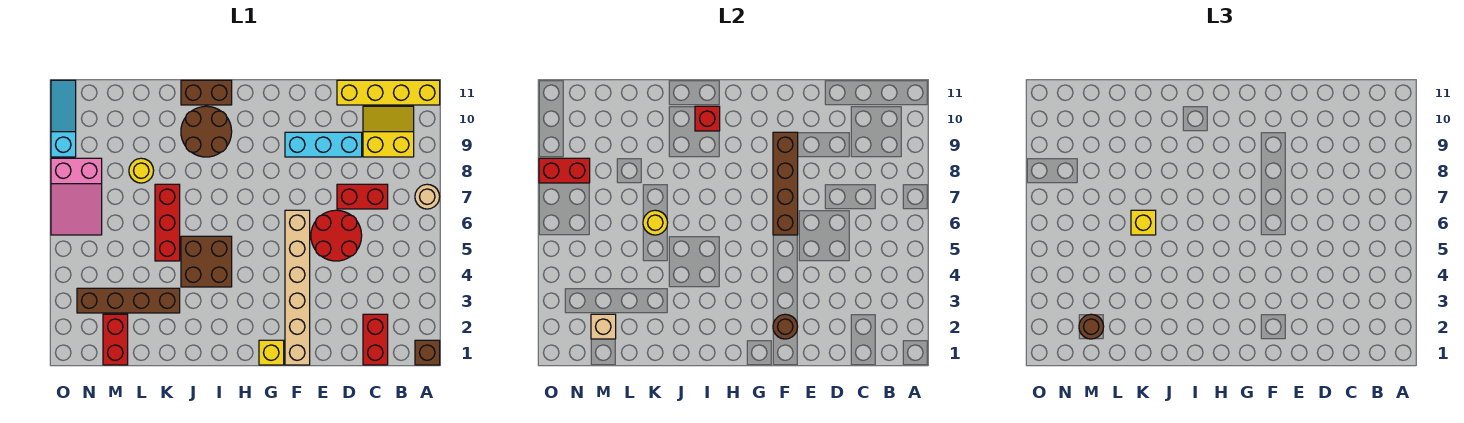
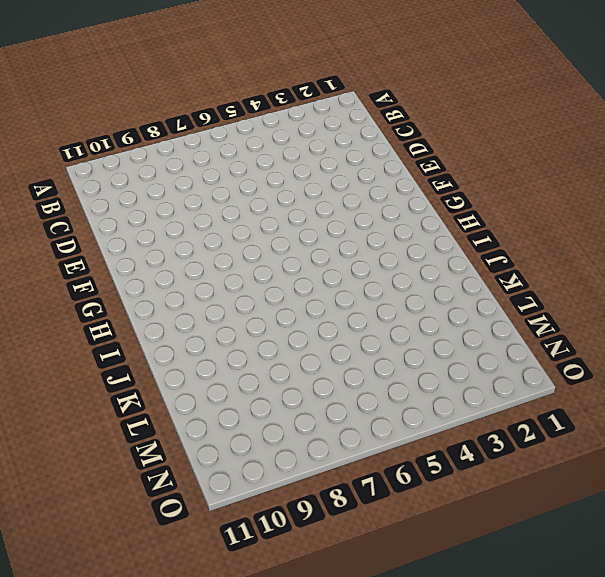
none -> brown 1x1 brick [415,340,440,365]
none -> tan 1x1 round brick [415,184,440,209]
none -> yellow 1x4 brick [337,80,440,105]

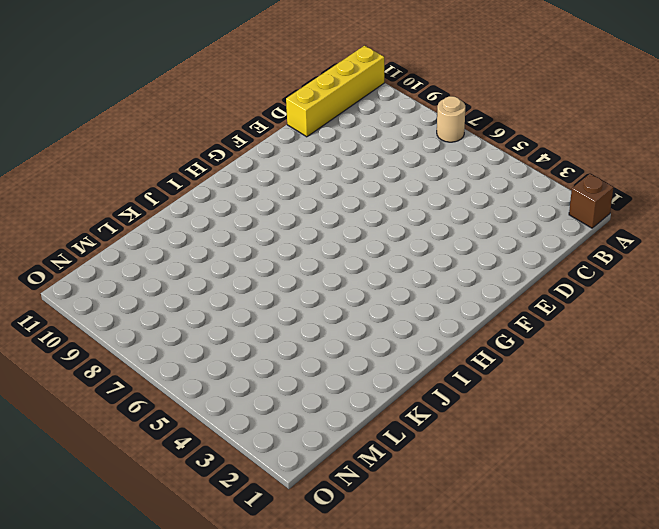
none -> yellow 2x2 slope [363,106,414,157]
none -> red 1x2 brick [363,314,388,365]
none -> red 1x2 brick [337,184,388,209]

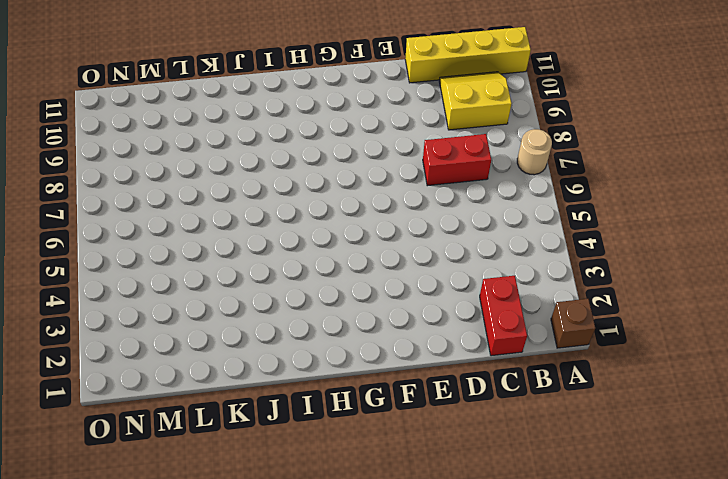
none -> red 2x2 round brick [311,210,362,261]
none -> cyan 1x3 brick [285,132,362,157]
none -> tan 1x6 brick [285,210,310,365]

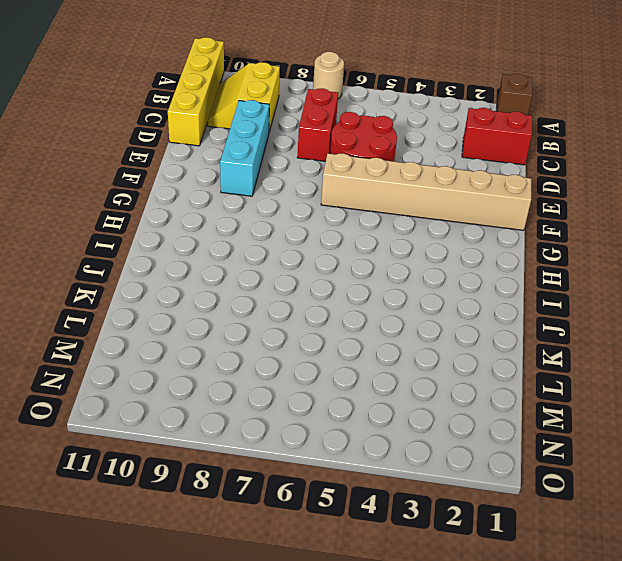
none -> yellow 1x1 brick [259,340,284,365]
none -> brown 2x2 brick [181,236,232,287]
none -> brown 2x2 round brick [181,106,232,157]

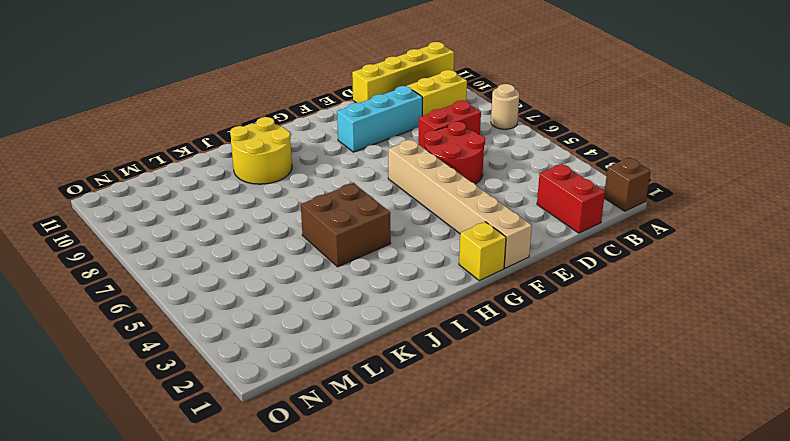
yellow 2x2 round brick [230,117,292,184] -> brown 2x2 round brick [181,106,232,157]
none -> brown 1x2 brick [181,80,232,105]
none -> brown 1x4 brick [77,288,180,313]
none -> red 1x3 brick [155,184,180,261]

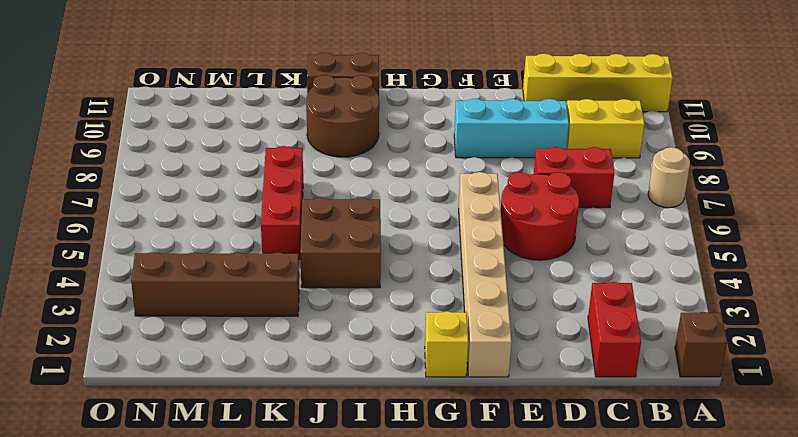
none -> yellow 1x1 round brick [129,158,154,183]
none -> red 1x2 brick [103,314,128,365]
none -> pink 2x3 slope [51,158,102,235]

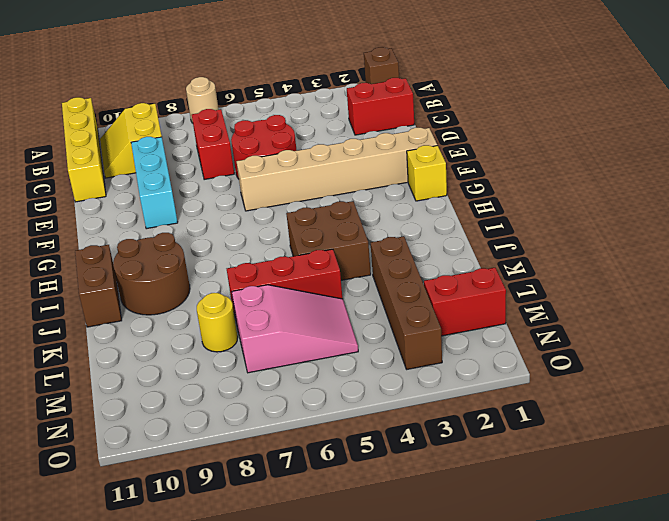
pink 2x3 slope [232,285,358,373] -> pink 2x3 slope moved to [51,158,102,235]
none -> cyan 1x3 slope [51,80,76,157]
none -> brown 1x1 round brick [773,314,798,339]
none -> brown 1x4 brick [773,132,798,235]

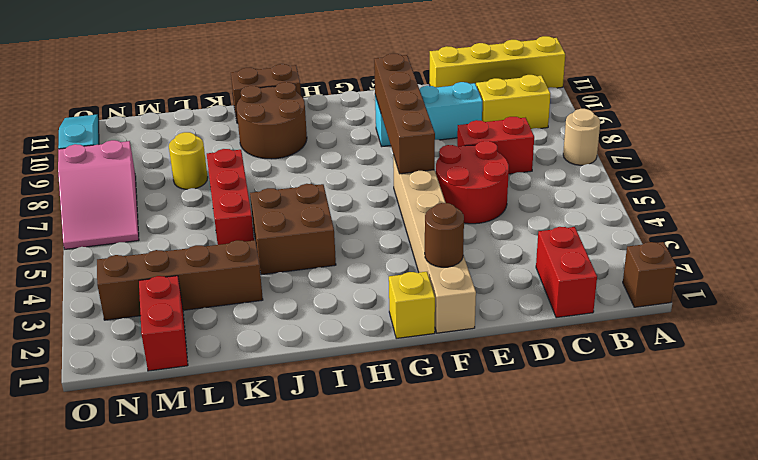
none -> red 1x1 brick [695,106,720,131]
none -> yellow 1x1 round brick [643,210,668,235]
none -> tan 1x1 brick [591,314,616,339]

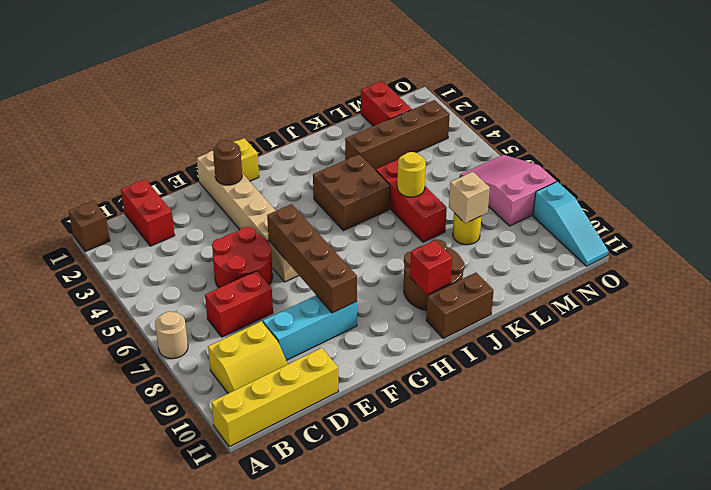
tan 1x1 brick [449,172,490,223] -> tan 1x1 brick moved to [591,314,616,339]
none -> red 1x2 brick [539,158,590,183]
none -> yellow 1x1 brick [1131,210,1156,235]
none -> brown 1x1 round brick [1079,314,1104,339]

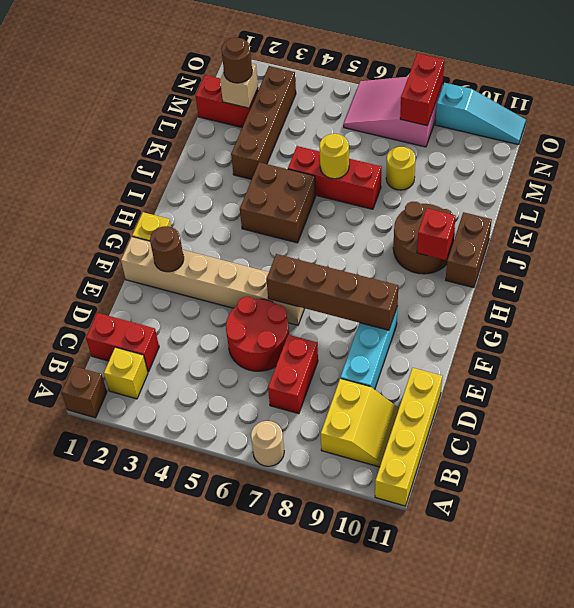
yellow 1x1 brick [104,347,148,399] -> yellow 1x1 brick moved to [1131,210,1156,235]

